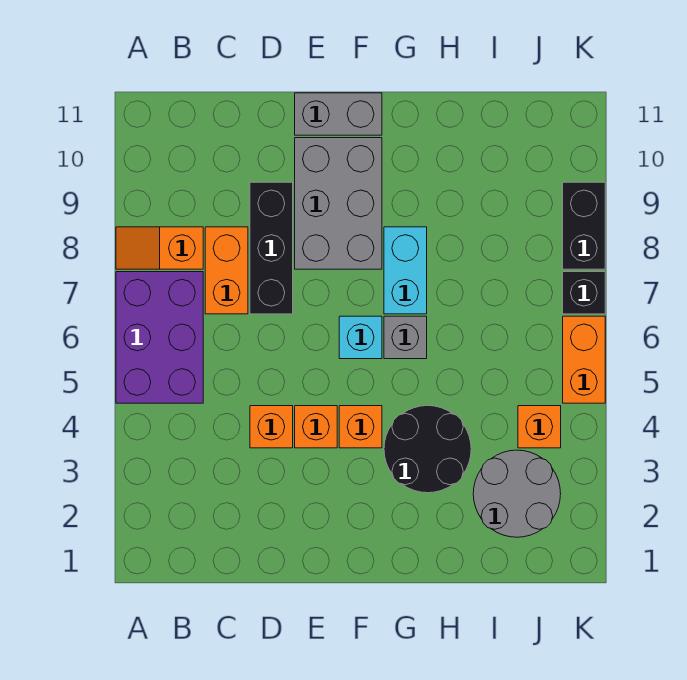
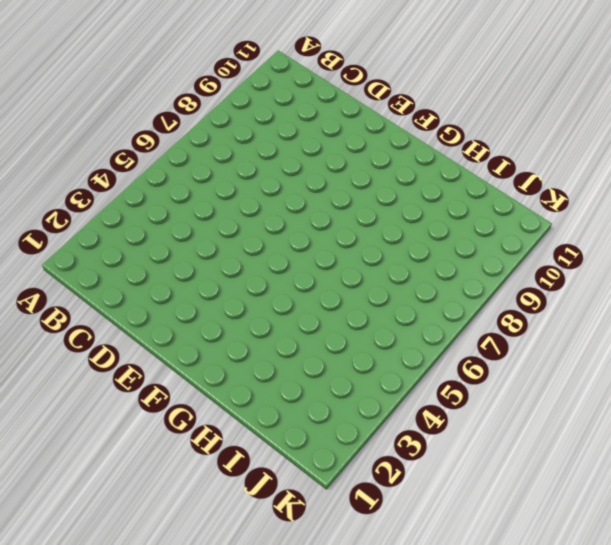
none -> purple 2x3 brick [116,272,203,403]
none -> orange 1x2 slope [116,227,203,269]
none -> orange 1x2 brick [205,227,248,314]

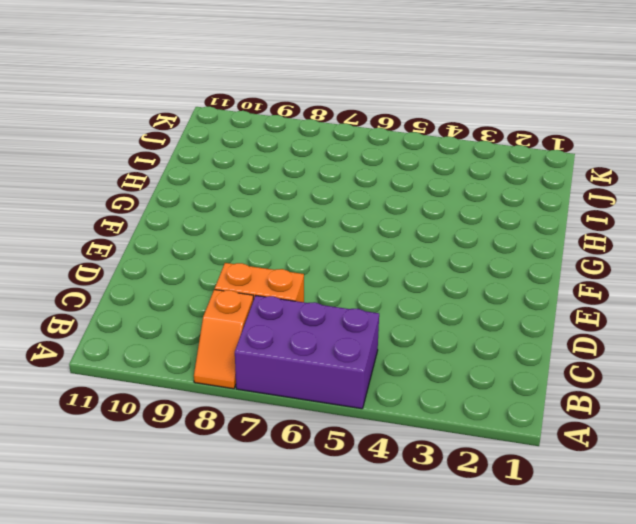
none -> orange 1x1 brick [250,406,293,448]
none -> black 1x3 brick [250,182,293,314]
none -> orange 1x1 brick [295,406,337,448]

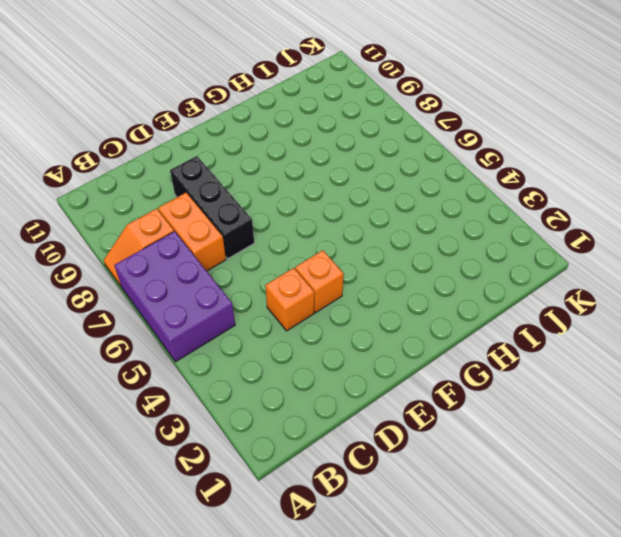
none -> grey 2x3 brick [295,138,382,269]
none -> grey 1x2 brick [295,93,382,135]
none -> orange 1x1 brick [339,406,382,448]

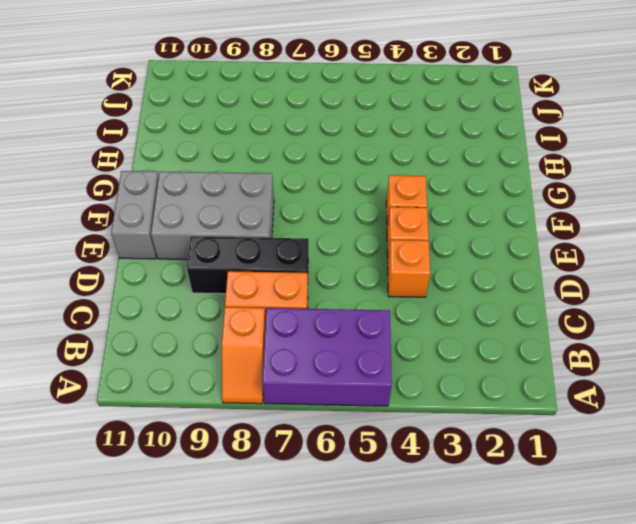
none -> cyan 1x1 brick [339,316,382,359]
none -> black 2x2 round brick [384,406,471,493]
none -> grey 1x1 brick [384,316,427,359]

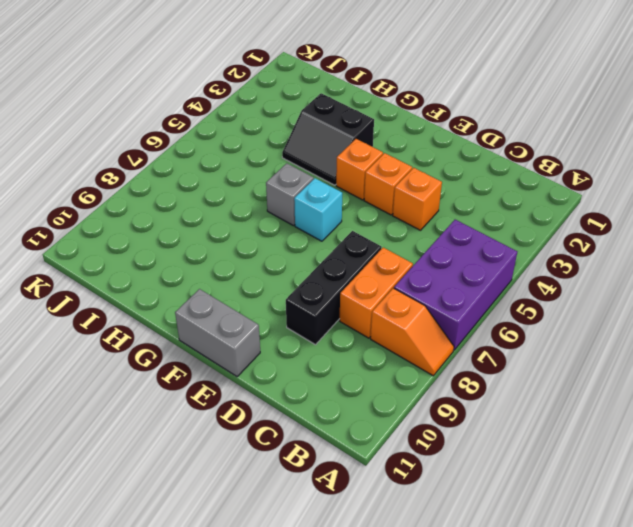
black 2x2 slope [282,93,374,185] -> black 2x2 round brick [384,406,471,493]
none -> grey 2x3 brick [295,138,382,269]
none -> cyan 1x2 brick [384,227,427,314]
none -> grey 2x2 round brick [473,450,561,537]

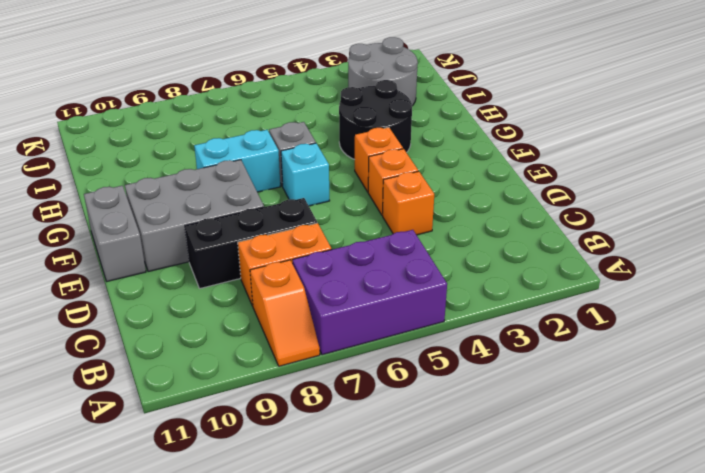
none -> orange 1x1 brick [518,406,561,448]
none -> orange 1x2 brick [563,316,605,403]
none -> black 1x1 brick [563,272,605,314]

